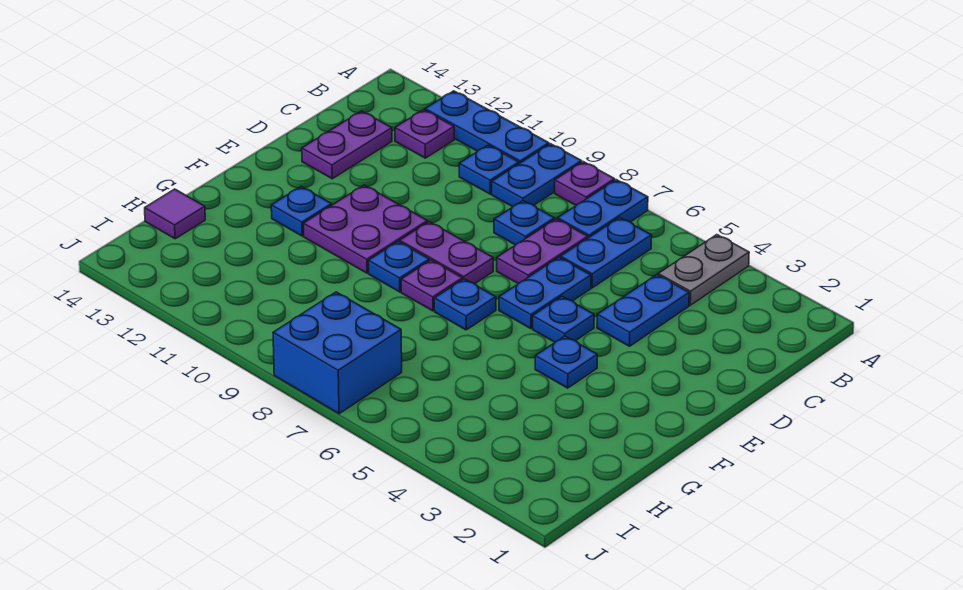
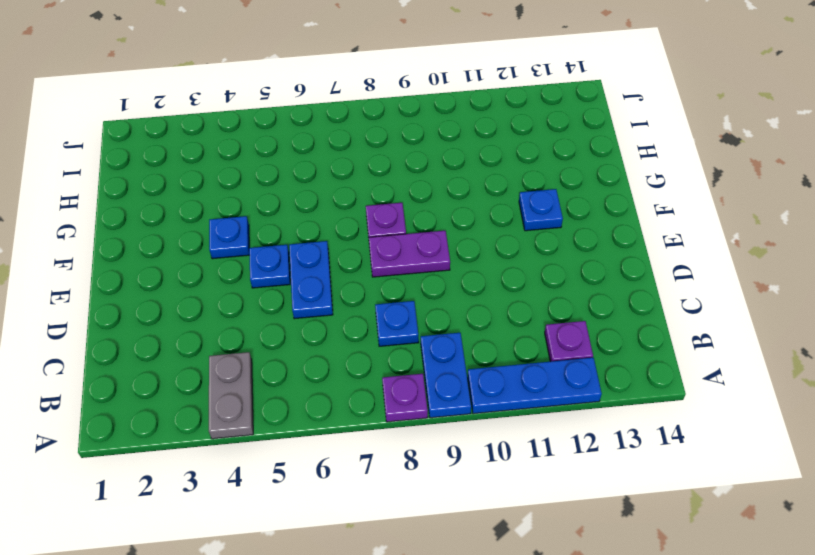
none -> blue 1x2 plate [558,180,648,238]
none -> blue 1x2 plate [561,217,652,288]
none -> blue 1x1 plate [459,145,519,194]

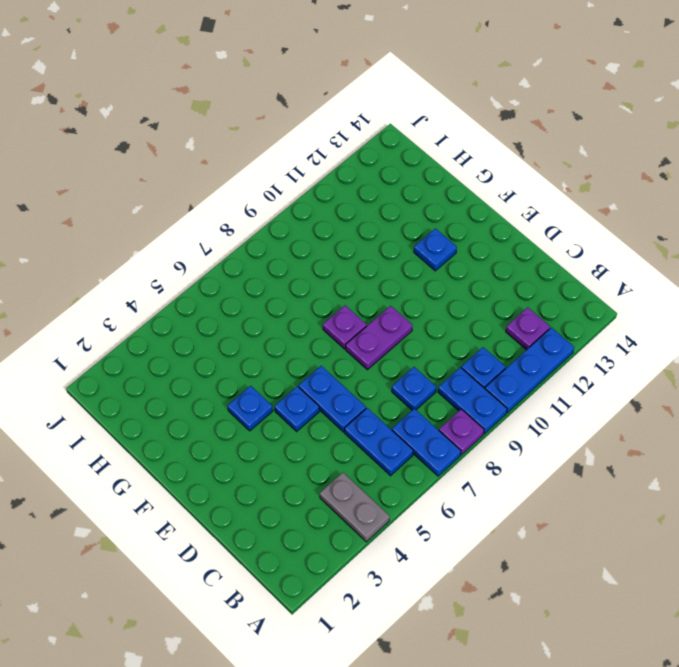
none -> blue 1x2 plate [597,275,689,346]
none -> purple 1x2 plate [497,219,588,284]
none -> purple 1x2 plate [302,111,392,179]

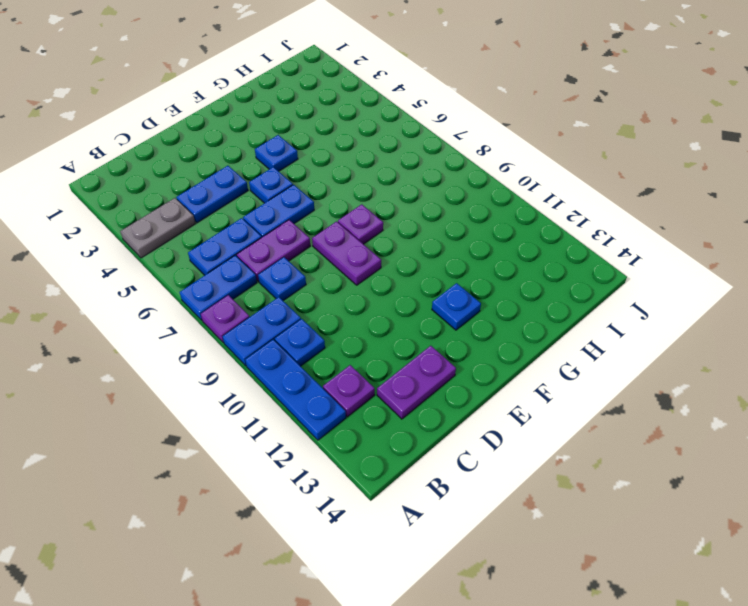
none -> purple 2x2 plate [303,185,428,273]
none -> blue 1x1 plate [434,279,496,330]
none -> blue 1x1 plate [368,241,429,292]

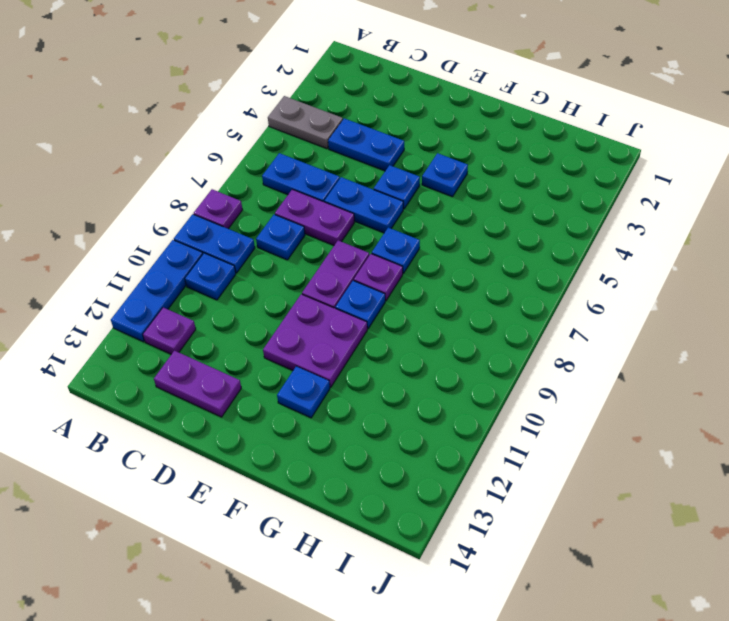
none -> blue 1x2 plate [558,180,648,238]
none -> purple 1x1 tile [145,189,205,239]
none -> blue 2x2 brick [273,292,402,414]

